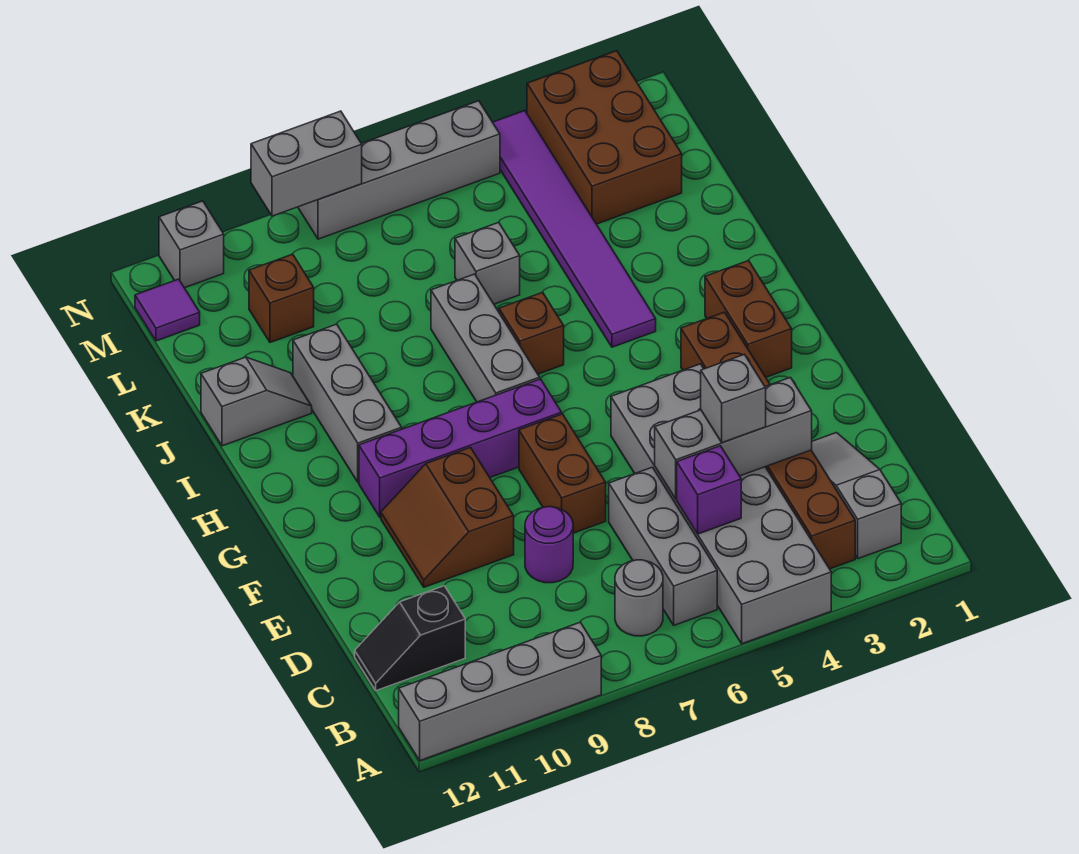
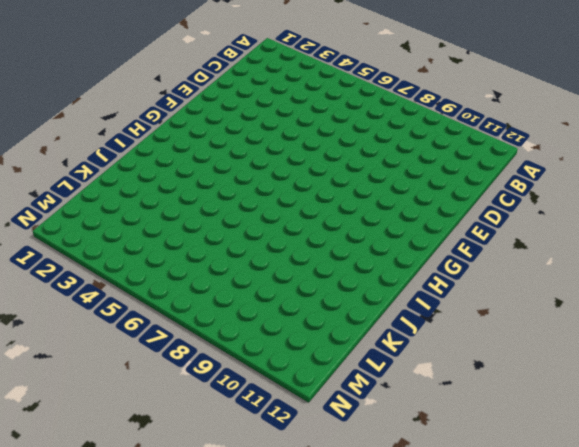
none -> grey 2x6 brick [611,364,831,644]
none -> grey 1x4 brick [399,622,601,761]
none -> grey 1x3 slope [812,433,901,559]

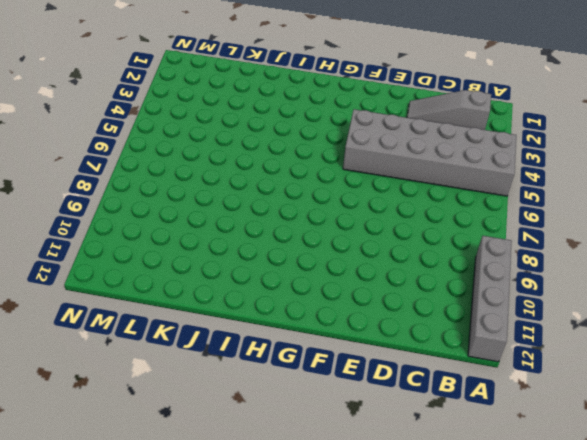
none -> brown 1x6 brick [681,312,855,569]
none -> grey 1x3 brick [609,467,717,625]
none -> grey 1x1 round brick [615,560,663,636]

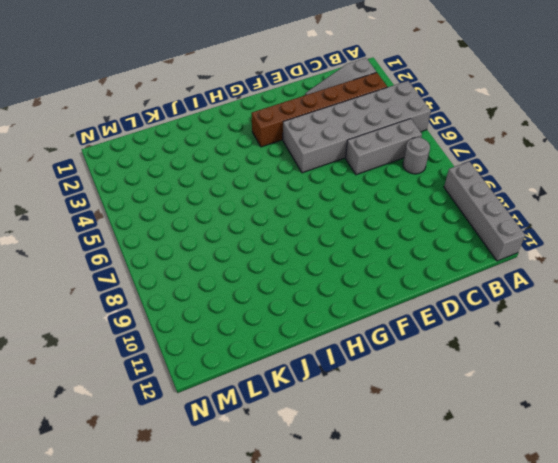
none -> black 1x2 slope [355,586,465,691]
none -> purple 1x1 round brick [525,507,573,583]
none -> brown 1x2 brick [519,414,606,533]

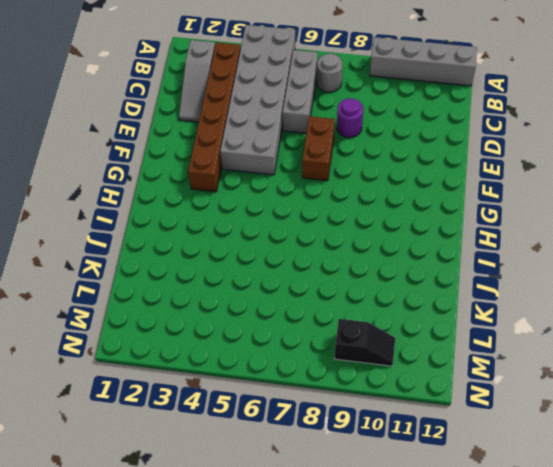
black 1x2 slope [334,319,395,366] -> black 1x2 slope moved to [355,586,465,691]
none -> brown 2x2 slope [381,447,514,587]
none -> brown 1x2 brick [705,261,792,377]
none -> purple 1x4 brick [359,379,562,517]

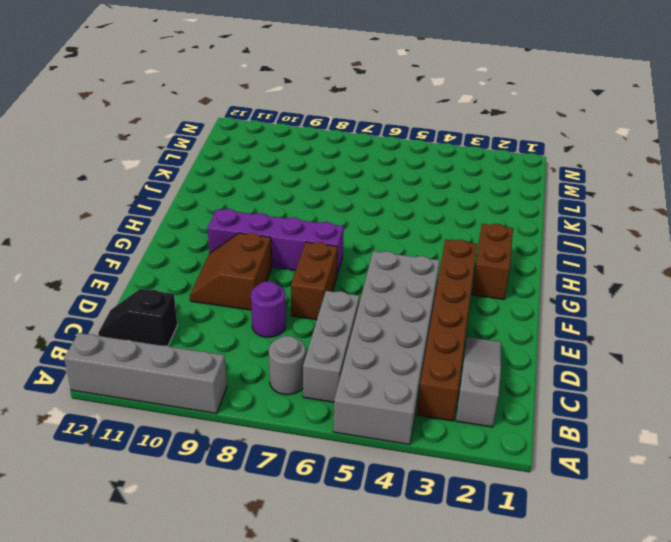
none -> grey 1x3 brick [431,274,540,402]
none -> grey 1x3 brick [293,324,402,482]
none -> purple 1x6 tile [493,111,656,347]

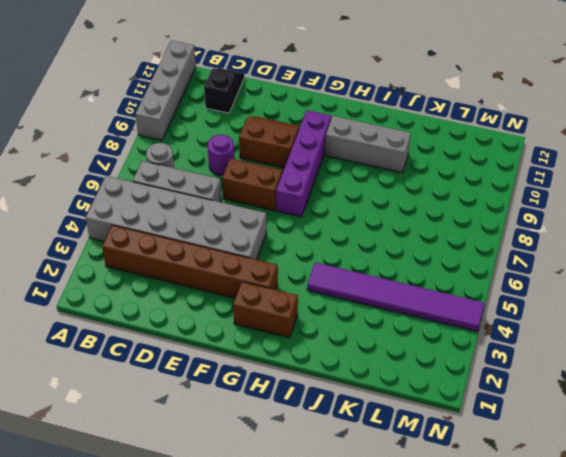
none -> grey 1x3 slope [812,433,901,559]
none -> grey 1x3 brick [431,274,540,402]
none -> brown 1x1 brick [499,292,564,374]

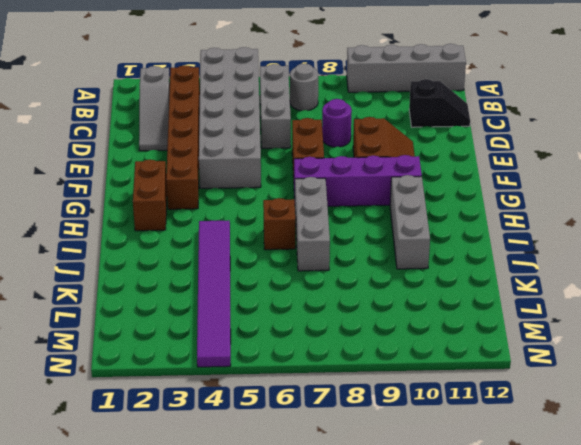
none -> grey 1x2 slope [201,357,312,446]
none -> grey 1x1 brick [455,222,520,304]
none -> brown 2x3 brick [527,51,682,224]

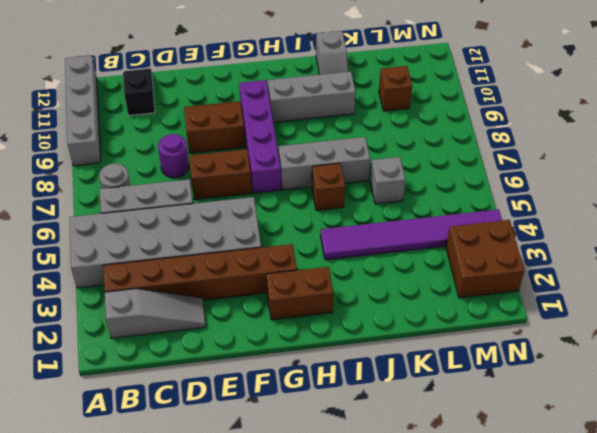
brown 2x2 brick [446,220,524,298] -> brown 2x3 brick [527,51,682,224]
none -> purple 1x1 tile [135,279,200,341]
none -> grey 1x4 brick [298,101,500,239]
none -> grey 1x1 brick [159,201,224,288]

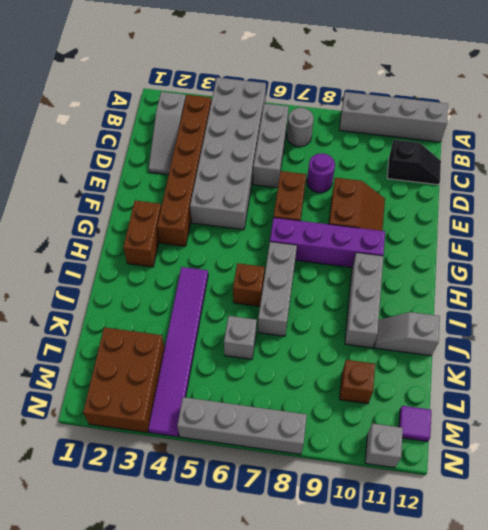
none -> purple 1x1 brick [677,446,741,534]
none -> grey 1x3 brick [655,377,812,499]
none -> grey 1x2 brick [251,111,362,216]

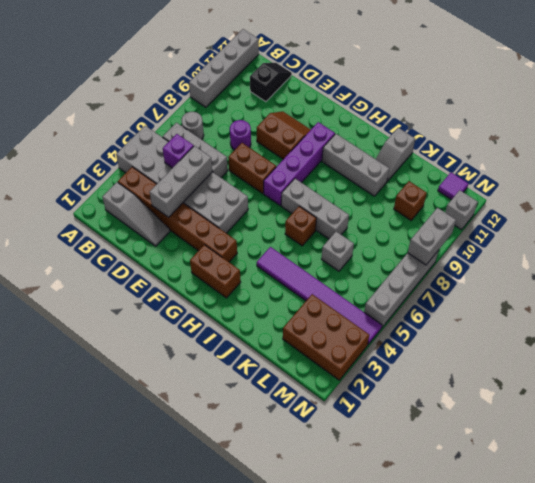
none -> grey 1x1 brick [701,354,766,443]

